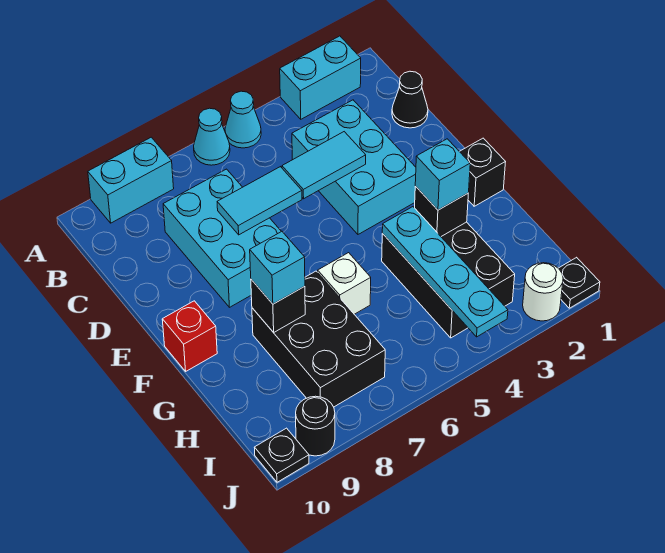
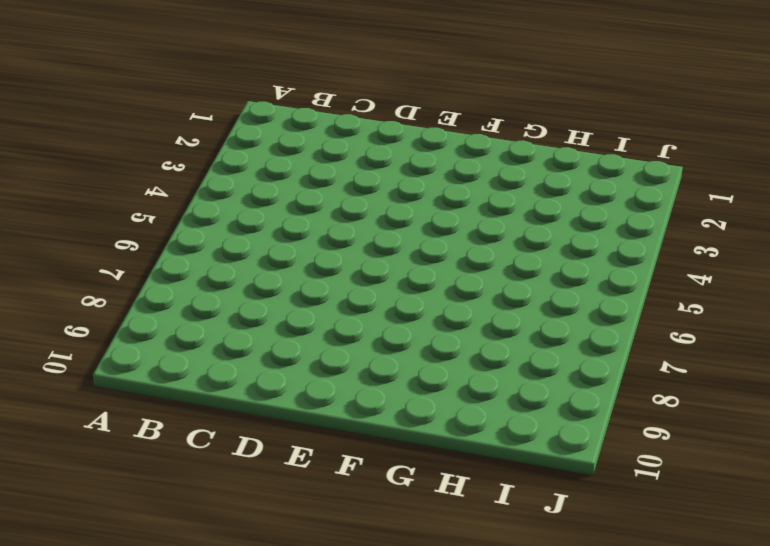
none -> cyan 1x2 brick [280,36,361,119]
none -> cyan 1x1 cone [225,91,261,148]
none -> cyan 1x1 cone [194,108,230,165]

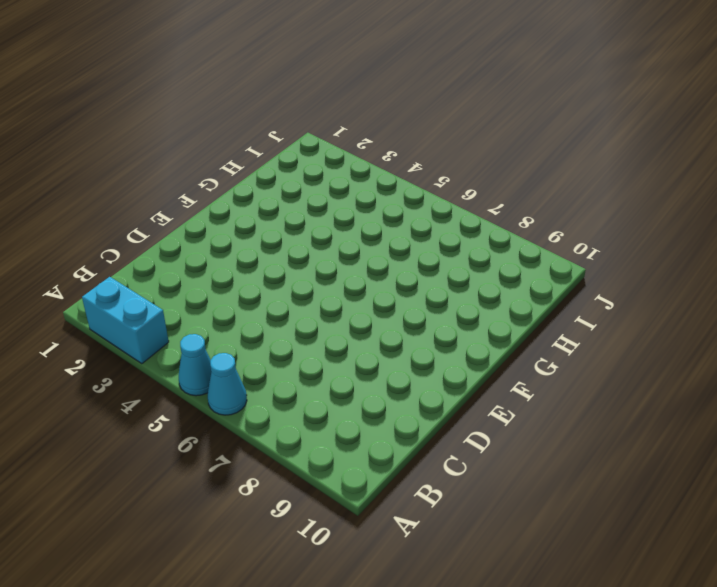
none -> cyan 1x2 brick [88,137,174,223]
none -> black 1x1 cone [392,71,428,128]
none -> cyan 2x3 brick [292,100,416,234]

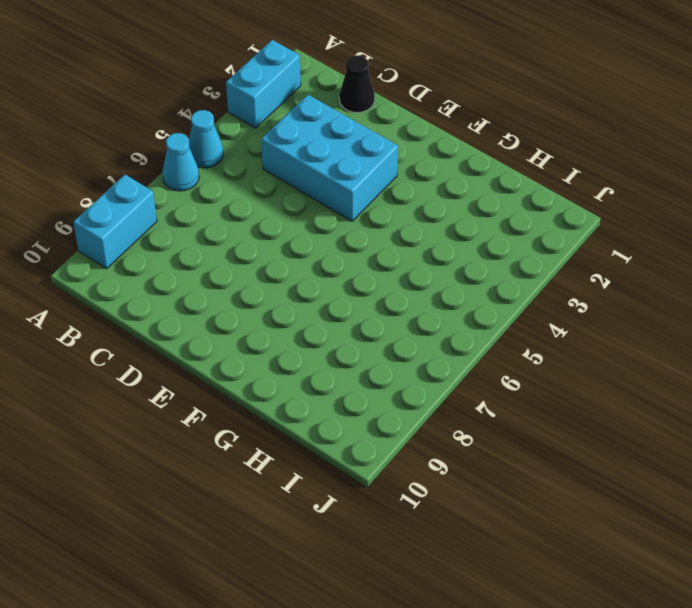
none -> cyan 2x3 brick [163,169,281,307]
none -> black 1x1 brick [459,138,505,206]
none -> red 1x1 brick [162,301,217,371]

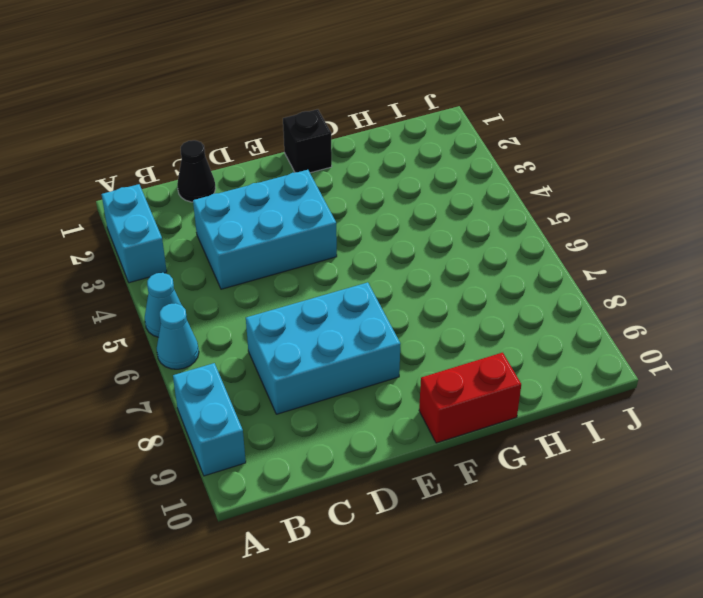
red 1x2 brick [419,353,521,443] -> red 1x1 brick [162,301,217,371]
none -> black 2x3 brick [382,222,515,338]
none -> white 1x1 brick [318,253,371,314]
none -> black 2x3 brick [252,271,385,407]

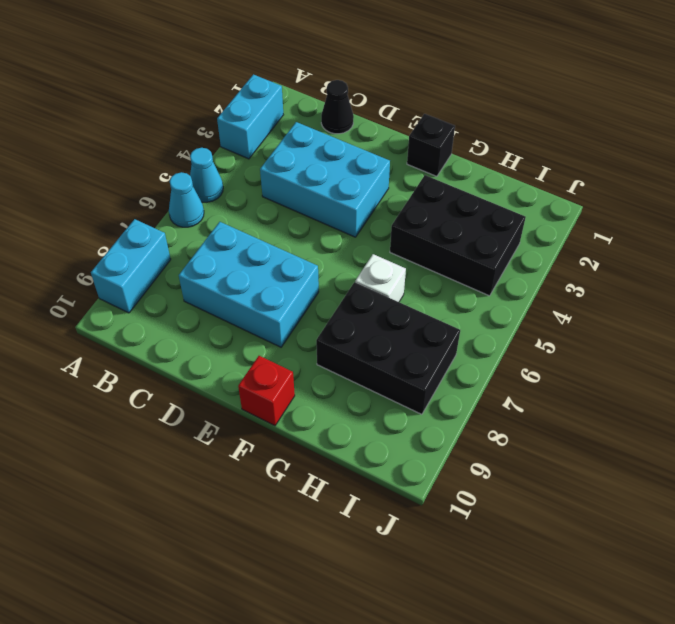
none -> black 1x1 plate [558,257,600,308]
none -> white 1x1 round brick [523,263,563,321]
none -> black 1x1 round brick [296,396,335,456]

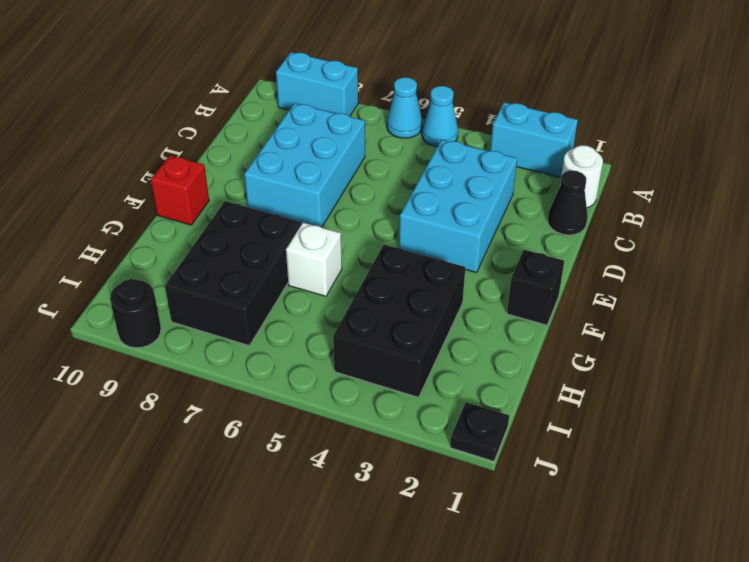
white 1x1 round brick [560,145,603,208] -> white 1x1 round brick moved to [523,263,563,321]
none -> black 1x1 plate [254,428,309,482]
none -> cyan 1x2 tile [282,132,366,199]
none -> cyan 1x2 tile [217,167,302,235]

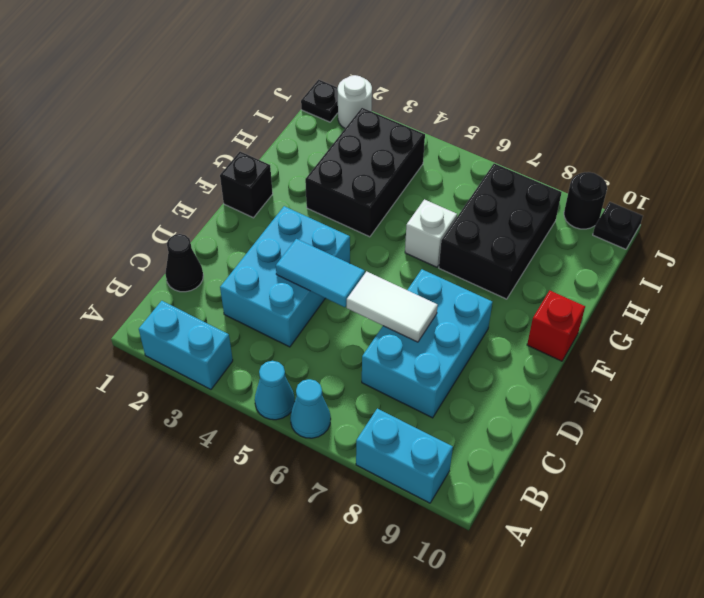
white 1x2 tile [347,271,438,342] -> cyan 1x2 tile [217,167,302,235]
none -> black 1x1 brick [415,186,468,236]
none -> cyan 1x4 plate [382,207,508,337]
none -> black 1x1 brick [251,279,305,333]

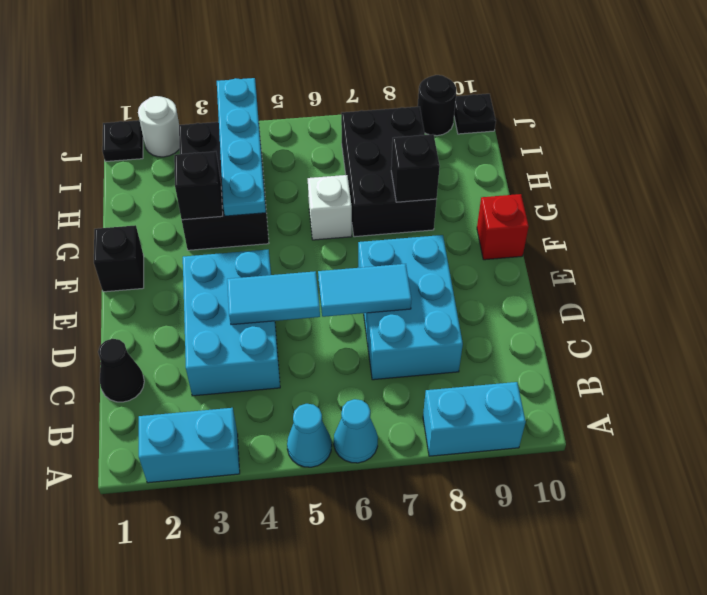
none -> cyan 1x1 brick [415,139,470,210]
none -> cyan 1x1 brick [250,231,305,304]

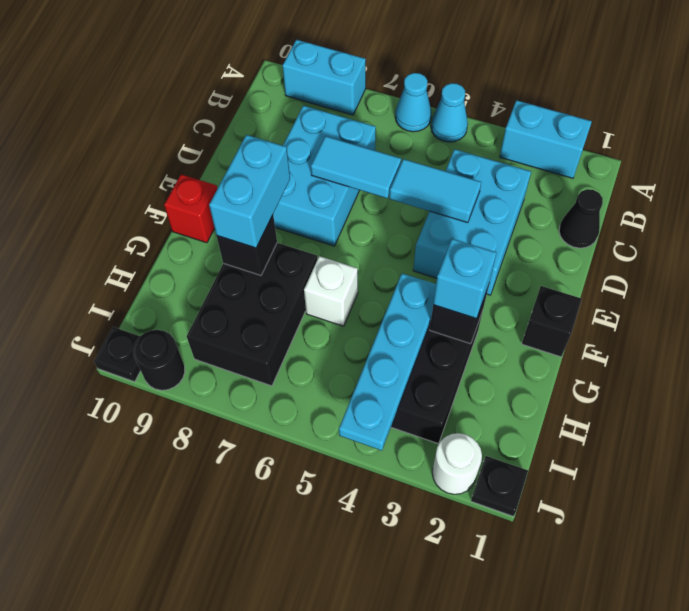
cyan 1x2 brick [209,135,290,248] -> cyan 1x1 brick [250,231,305,304]

